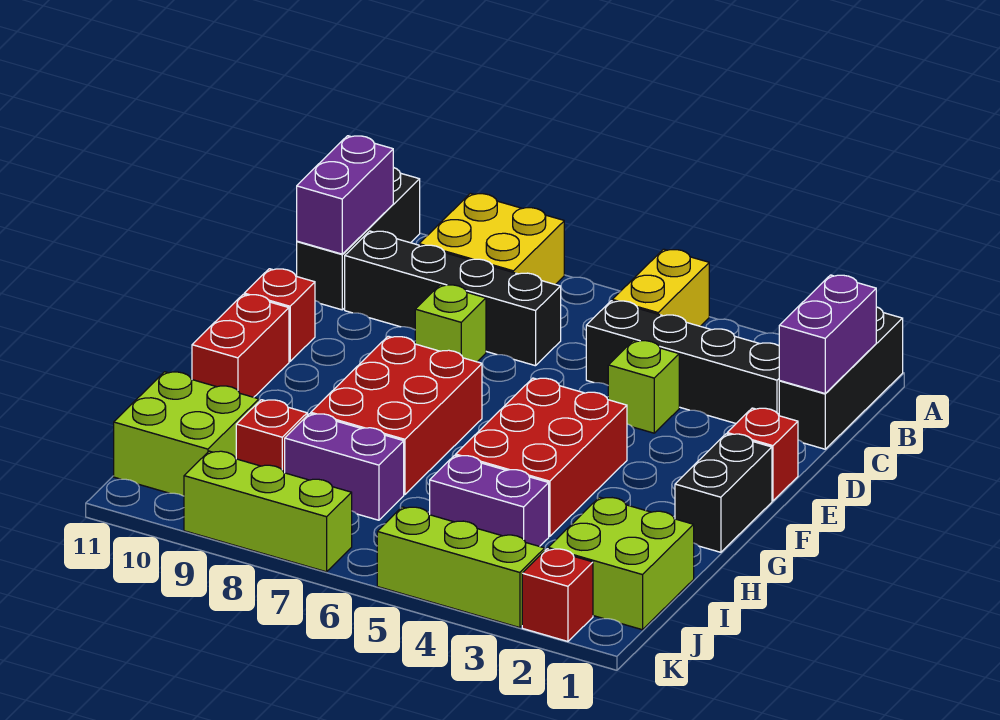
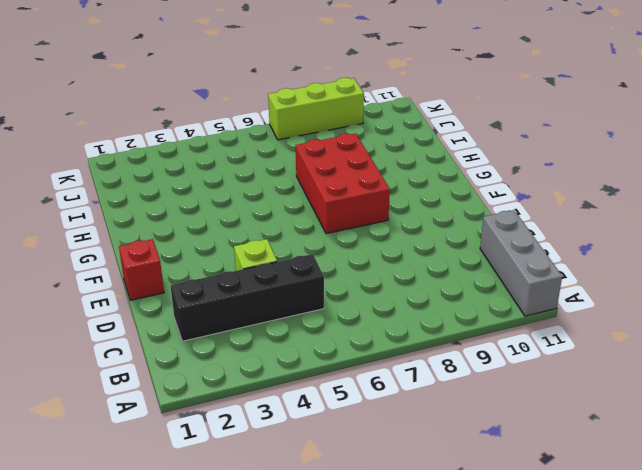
grey 1x3 brick [480,210,562,316] -> black 1x3 brick [297,167,420,310]
none -> black 1x3 brick [779,307,903,449]
none -> yellow 1x2 brick [612,249,709,326]
none -> yellow 2x2 brick [419,193,564,285]

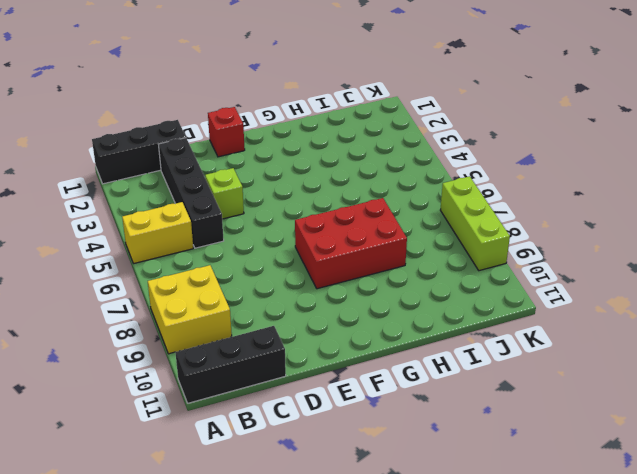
none -> black 1x4 brick [345,231,561,366]
none -> lime 1x1 brick [415,285,486,362]
none -> red 1x1 brick [244,269,315,361]

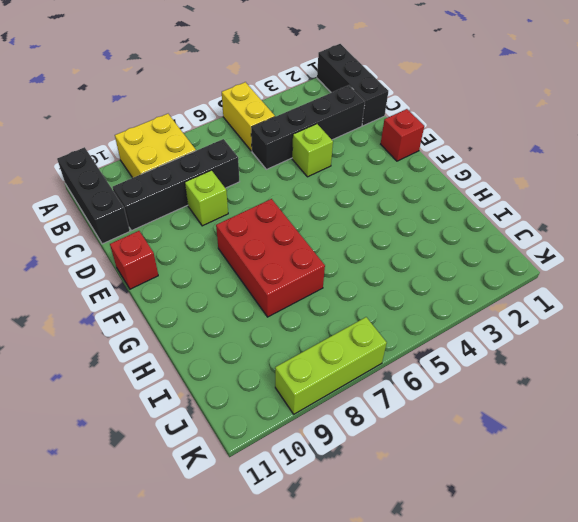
none -> black 1x2 brick [675,434,772,552]
none -> red 2x3 brick [456,378,627,536]
none -> red 1x2 brick [192,295,289,397]

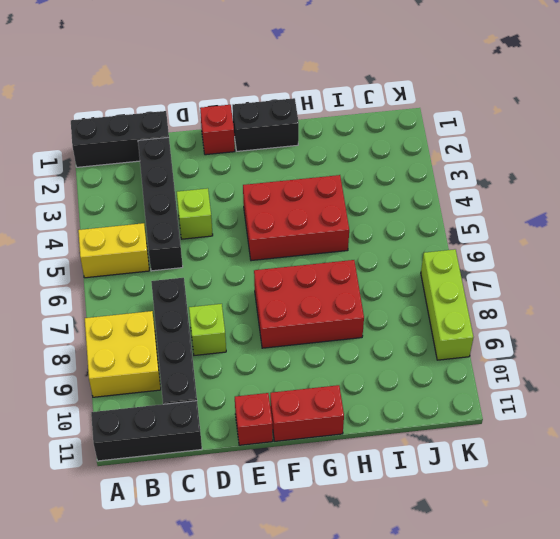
none -> lime 2x2 brick [548,497,694,630]
none -> purple 1x2 brick [430,455,549,546]
none -> purple 1x2 brick [285,414,404,520]

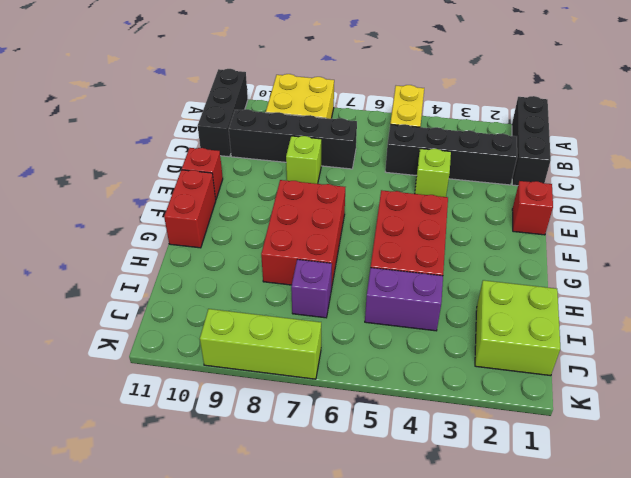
purple 1x1 brick [291,260,332,318] -> purple 1x2 brick [285,414,404,520]
none -> black 1x2 brick [675,434,772,552]
none -> red 1x1 brick [236,400,307,473]
none -> lime 2x2 brick [114,372,259,496]

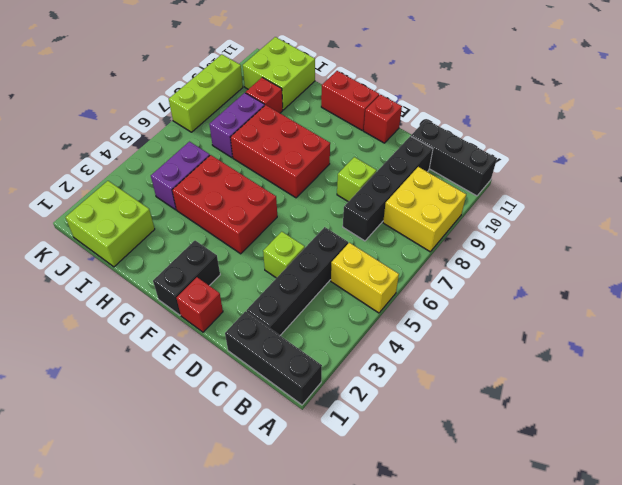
black 1x2 brick [153,241,220,315] -> black 1x2 brick turned to [675,434,772,552]
none -> red 1x1 brick [522,549,593,641]
none -> lime 1x3 brick [377,507,545,628]
none -> purple 1x2 brick [779,275,876,394]

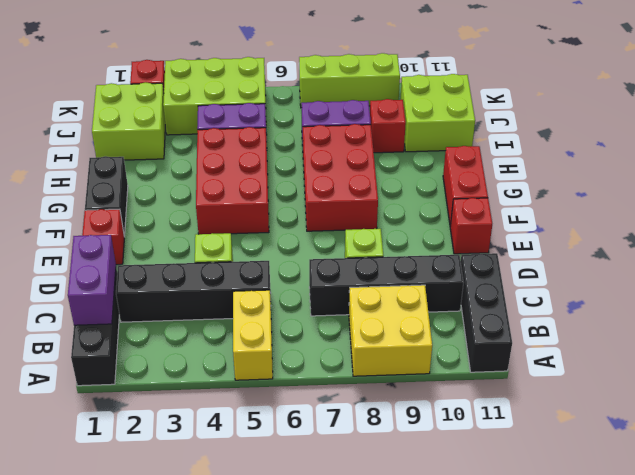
lime 2x3 brick [163,57,266,135] -> lime 1x3 brick [377,507,545,628]
none -> purple 1x2 brick [297,136,393,254]

